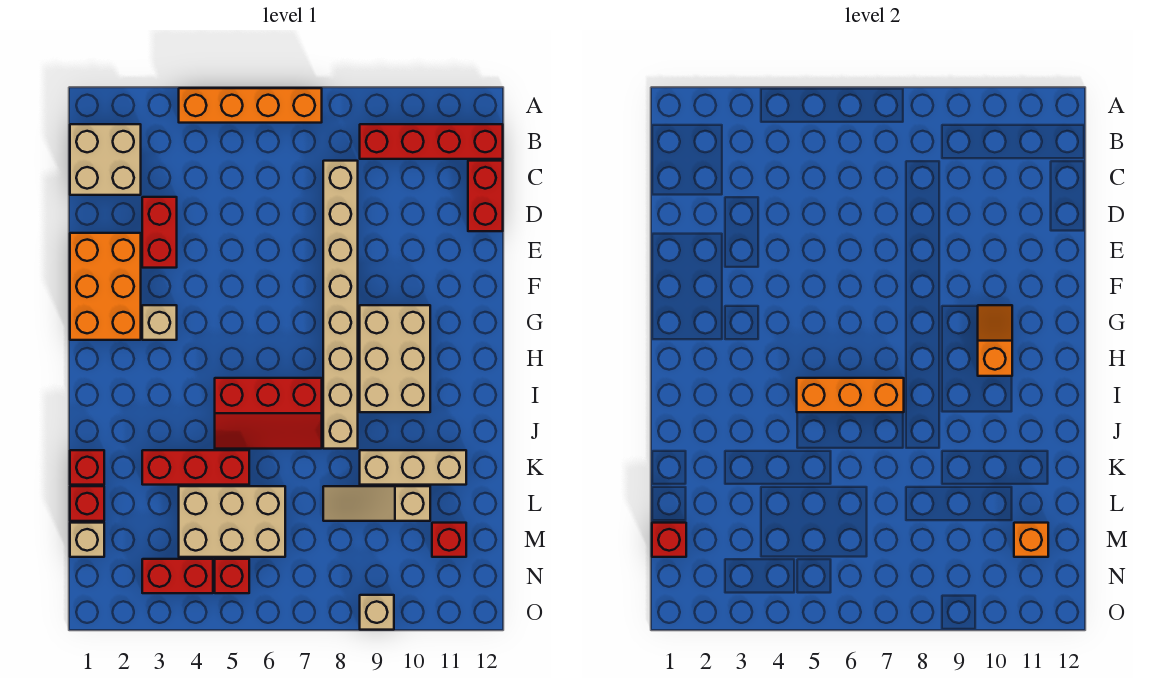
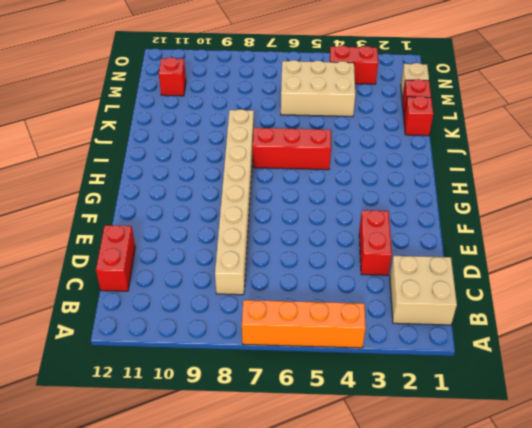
none -> red 1x4 brick [360,124,503,159]
none -> orange 2x3 brick [70,233,141,340]
none -> tan 1x1 brick [142,305,177,340]

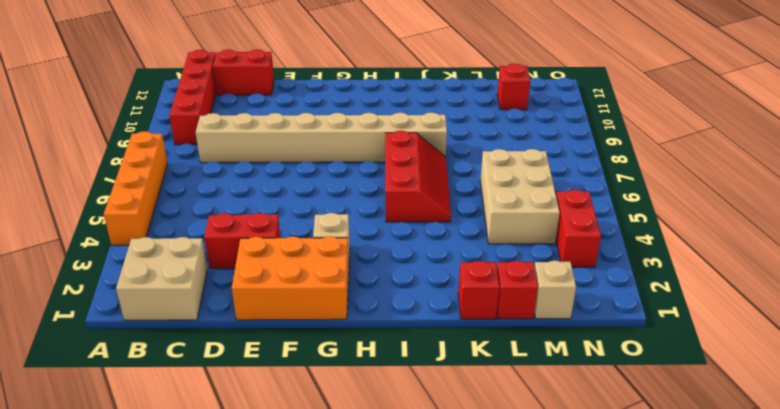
none -> tan 2x3 brick [360,305,430,412]
none -> red 1x3 brick [142,450,249,485]
none -> tan 1x3 brick [360,450,466,485]

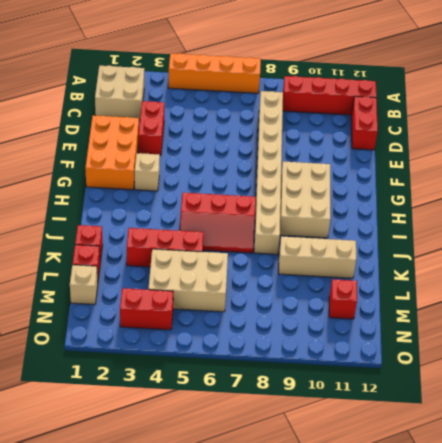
none -> tan 1x3 slope [323,486,430,521]
none -> red 1x1 brick [215,559,249,593]
none -> tan 1x1 brick [360,595,394,630]

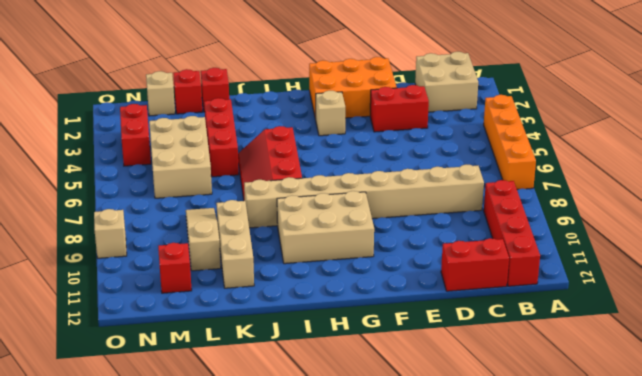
none -> red 1x1 brick [215,559,249,593]
none -> orange 1x2 slope [978,305,1012,376]
none -> orange 1x3 brick [797,378,904,412]

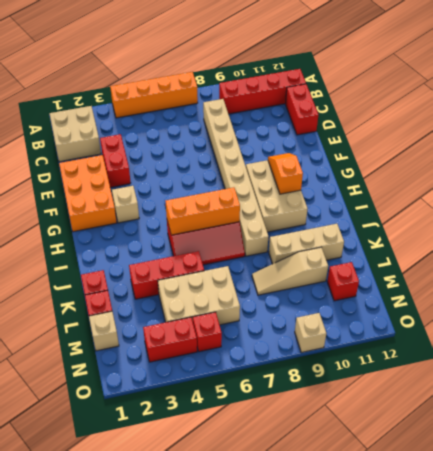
none -> red 1x1 brick [652,523,686,557]
none -> orange 1x1 brick [1014,523,1048,557]

